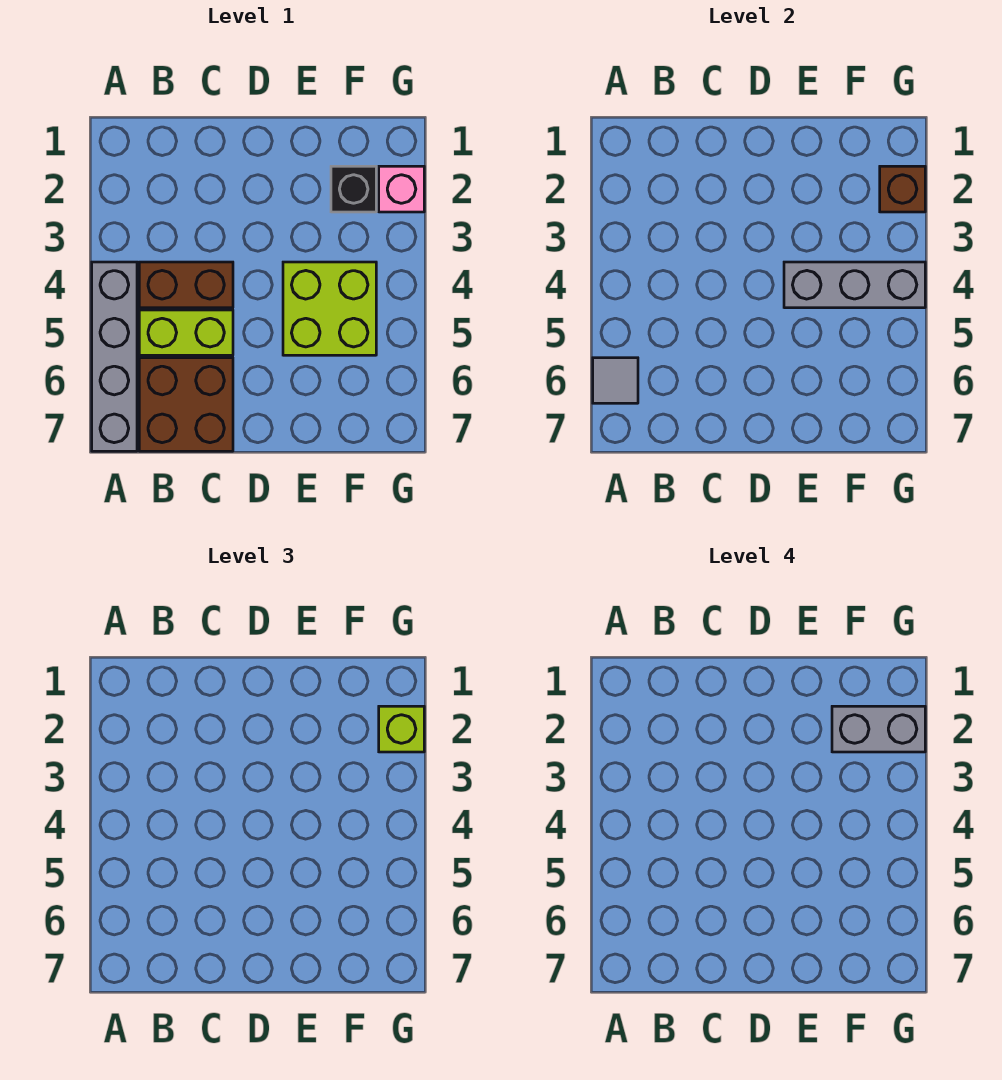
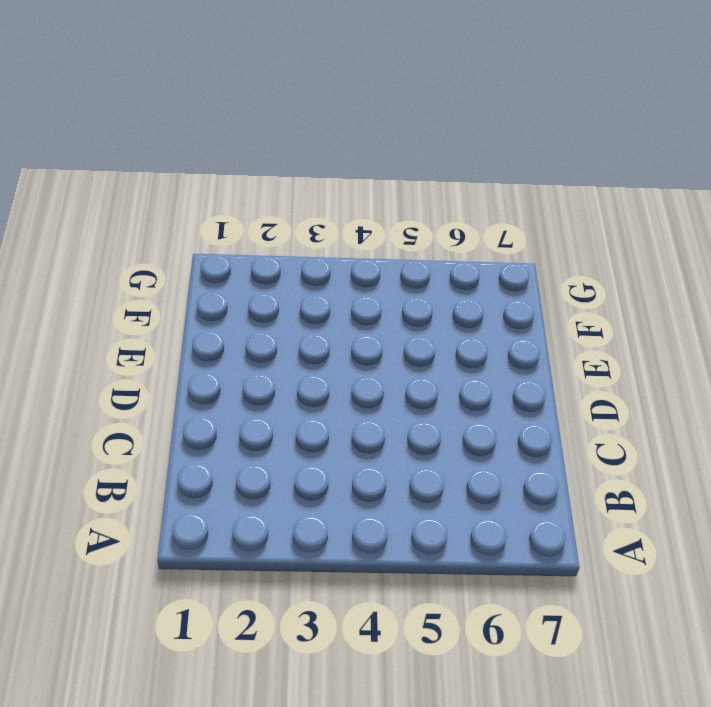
none -> grey 1x4 brick [92,262,137,451]
none -> brown 1x2 brick [139,262,233,308]
none -> lime 1x2 brick [139,310,233,355]

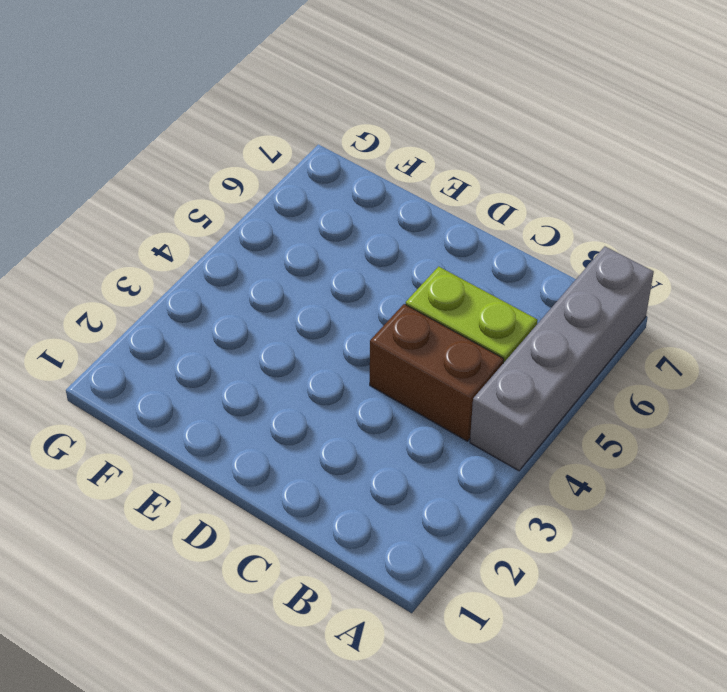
none -> brown 2x2 brick [139,358,233,451]
none -> lime 2x2 brick [283,262,376,355]
none -> black 1x1 brick [331,166,376,212]

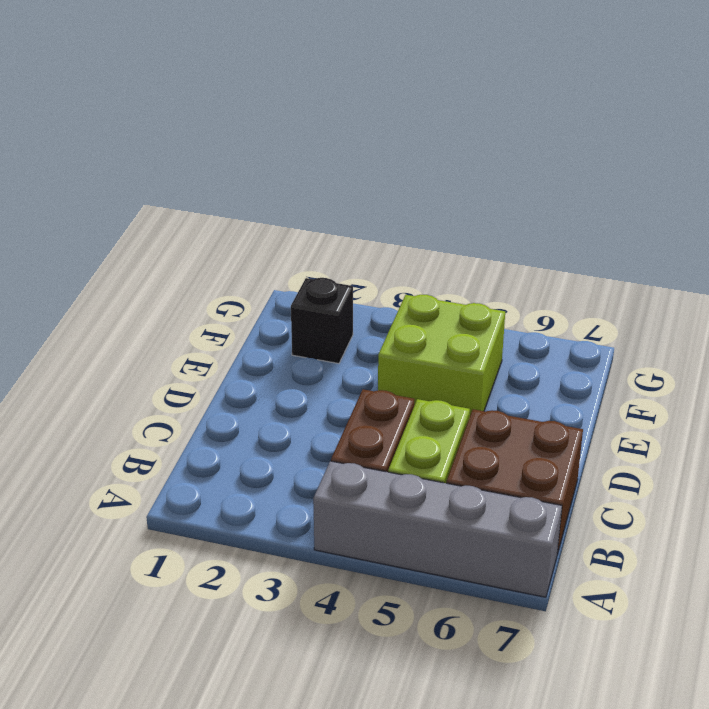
none -> pink 1x1 brick [379,166,424,212]
none -> grey 1x1 tile [593,358,638,403]
none -> grey 1x3 brick [784,262,925,308]

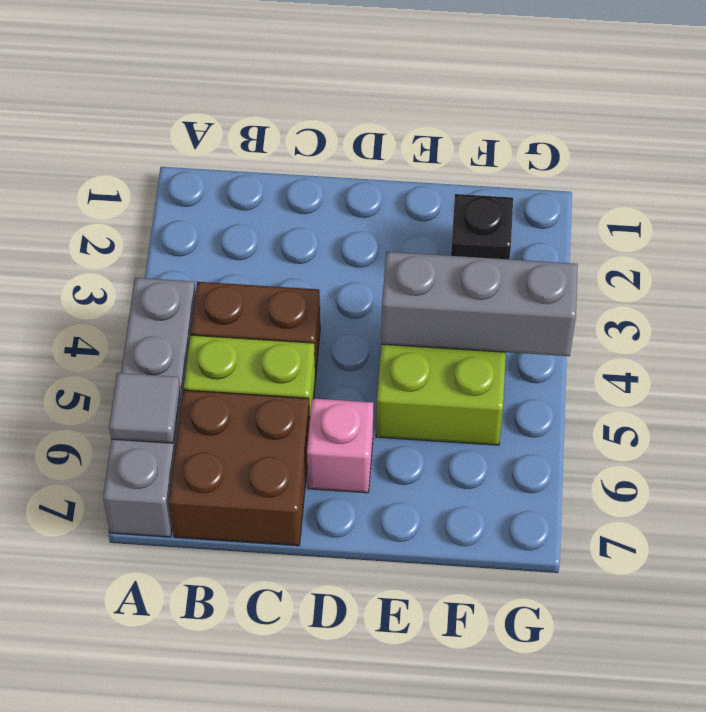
pink 1x1 brick [307,398,373,493] -> pink 1x1 brick moved to [379,166,424,212]
none -> brown 1x1 brick [880,166,925,212]
none -> lime 1x1 brick [379,706,424,752]
none -> grey 1x2 brick [832,706,925,752]

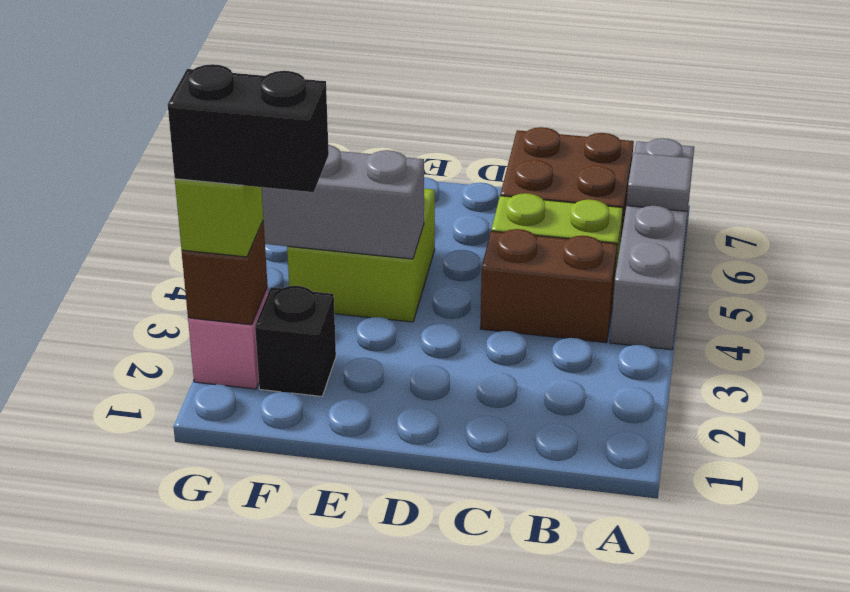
black 1x2 brick [168,64,329,192] -> grey 1x2 brick [832,706,925,752]

